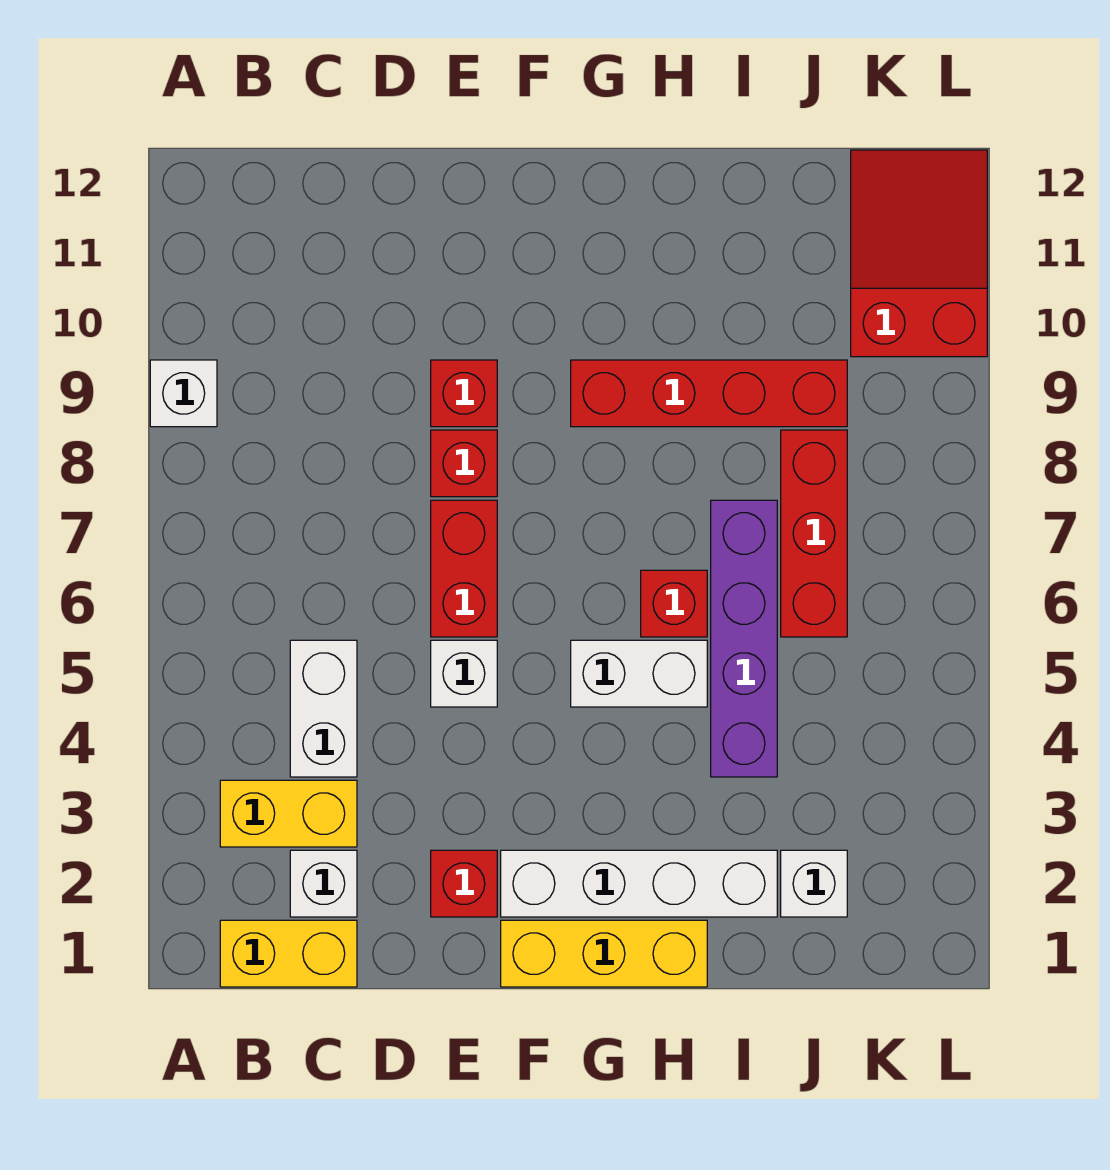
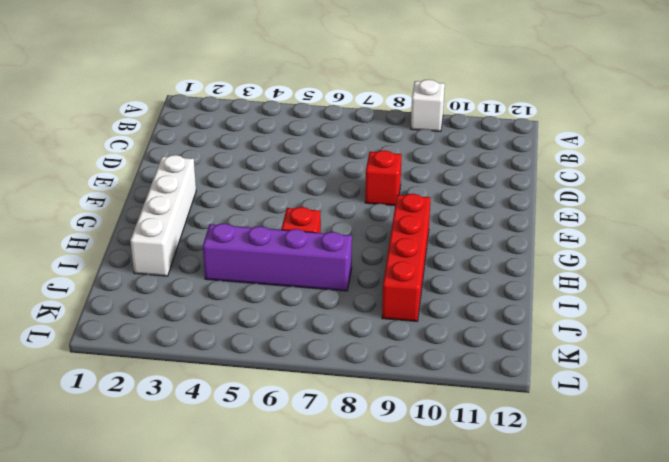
none -> yellow 1x2 brick [220,920,357,987]
none -> yellow 1x2 brick [220,780,357,847]
none -> white 1x1 brick [290,850,357,917]

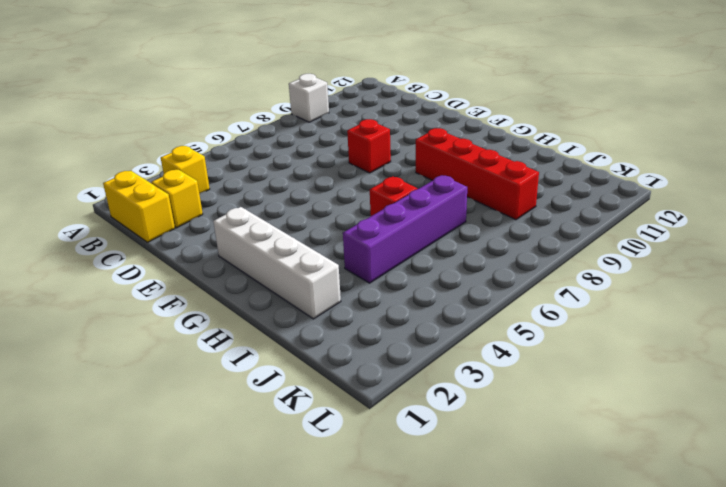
yellow 1x1 brick [161,146,210,194] -> yellow 1x2 brick [220,780,357,847]
yellow 1x1 brick [151,170,203,228] -> white 1x1 brick [290,850,357,917]
none -> white 1x2 brick [290,640,357,777]
none -> red 1x1 brick [431,850,497,917]
none -> white 1x1 brick [431,640,497,707]

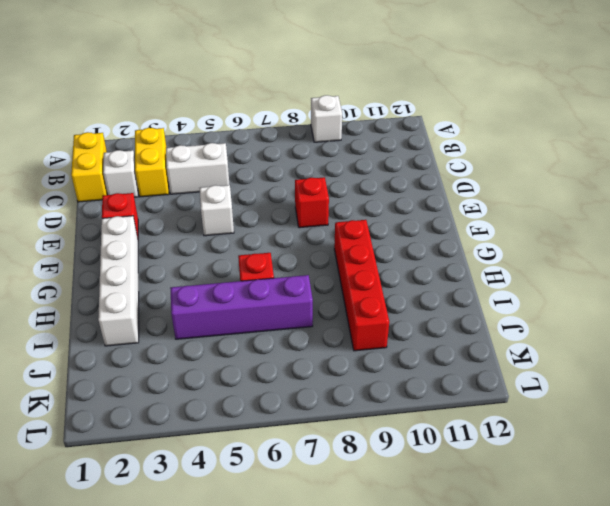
none -> red 1x2 brick [431,500,497,637]
none -> red 1x1 brick [431,360,497,427]
none -> yellow 1x3 brick [501,920,707,987]

